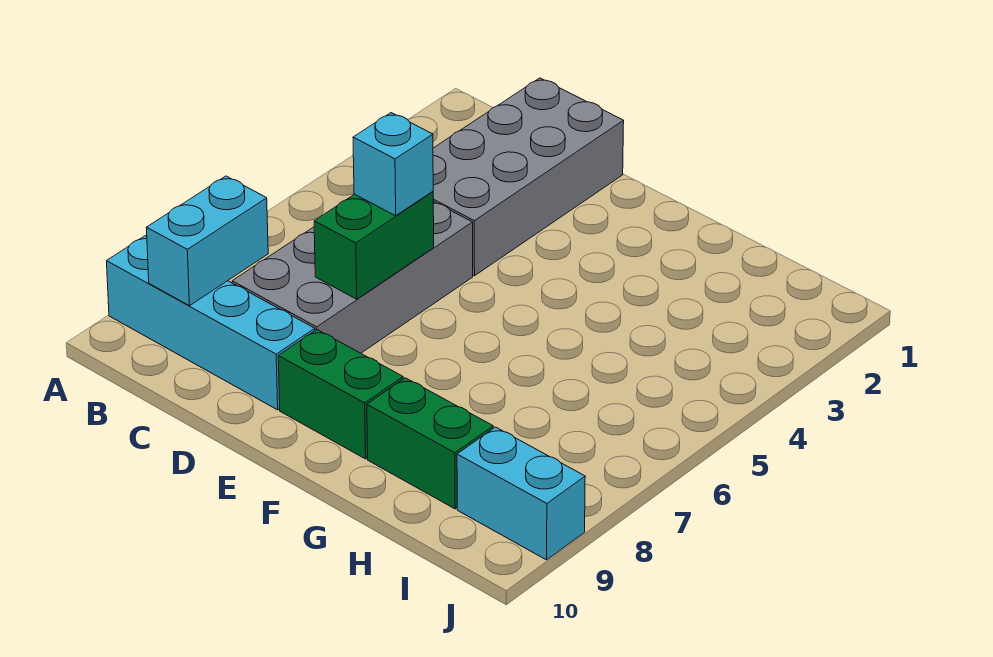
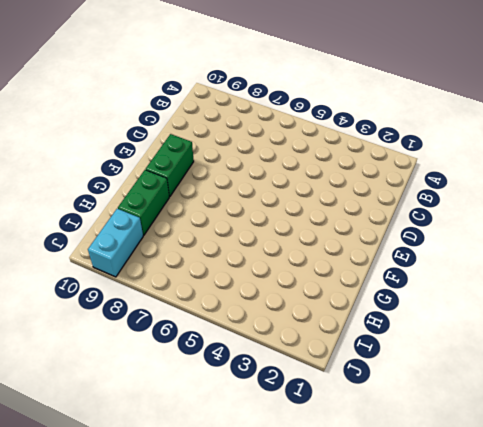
none -> cyan 1x4 brick [107,236,315,410]
none -> grey 2x4 brick [433,78,624,276]

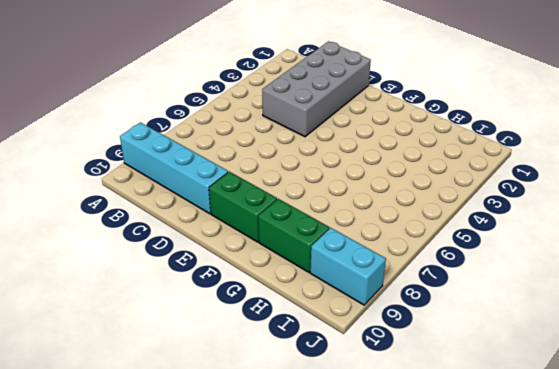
none -> grey 2x4 brick [232,202,473,353]
none -> cyan 1x2 brick [147,176,268,306]

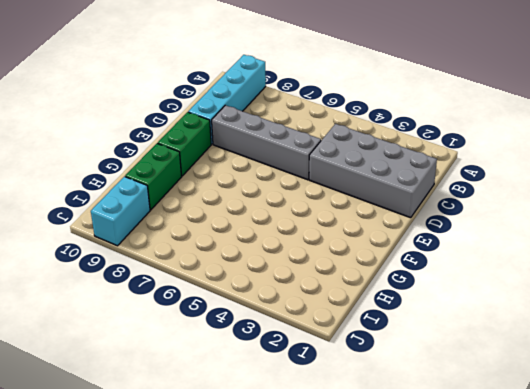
grey 1x4 brick [212,105,321,180] -> grey 2x4 brick [232,202,473,353]
none -> cyan 1x2 brick [147,176,268,306]
none -> green 1x2 brick [314,192,434,299]

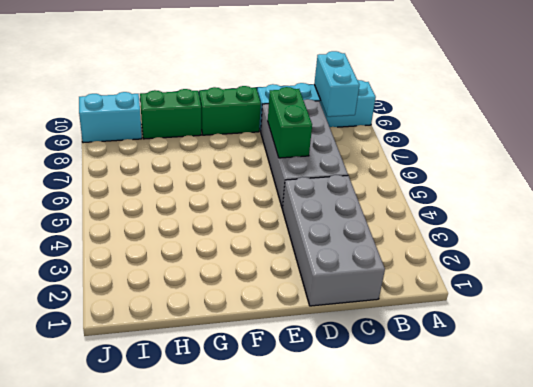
none -> cyan 1x1 brick [353,113,433,216]

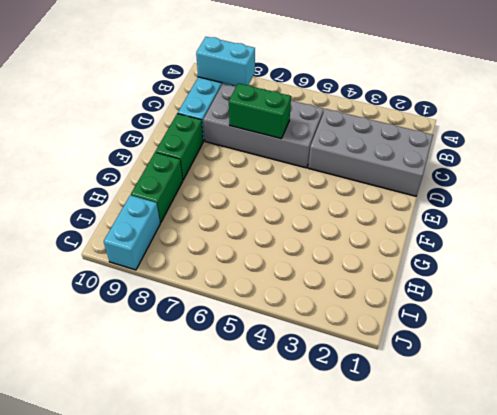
none -> cyan 1x1 brick [353,113,433,216]

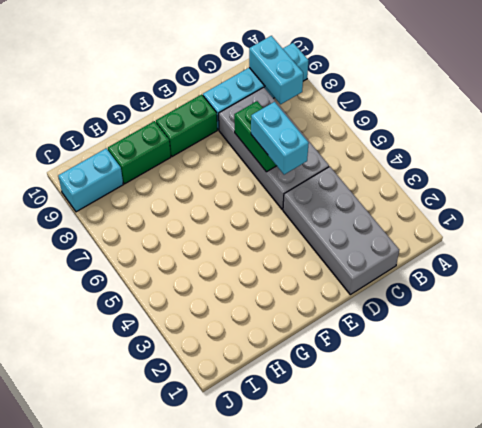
cyan 1x2 brick [251,102,309,175] -> cyan 1x1 brick [353,113,433,216]

